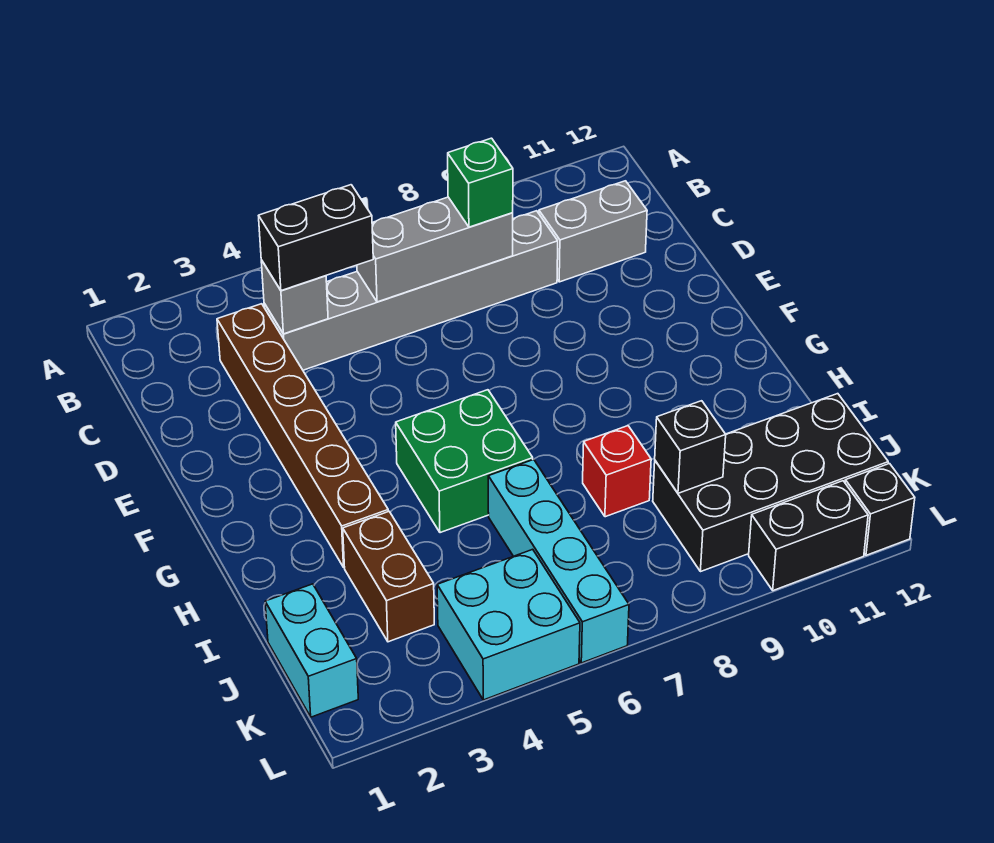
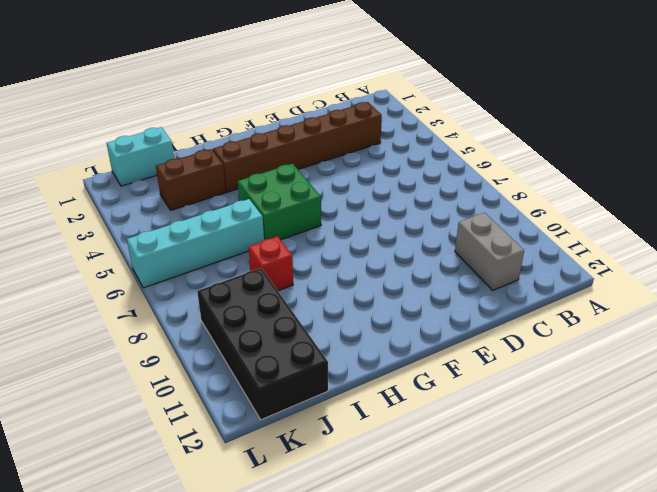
none -> grey 1x6 brick [264,211,558,370]
none -> cyan 2x2 brick [437,549,580,700]
none -> black 1x2 brick [749,481,868,591]

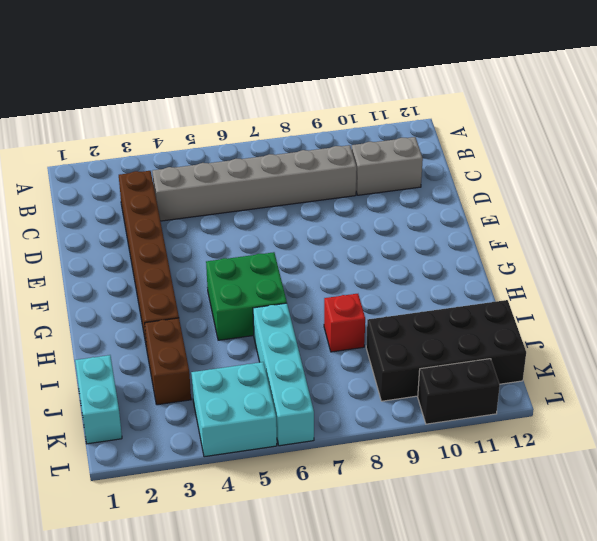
none -> black 1x1 brick [845,464,915,555]
none -> grey 1x1 brick [261,260,328,334]
none -> grey 1x3 brick [357,197,513,302]

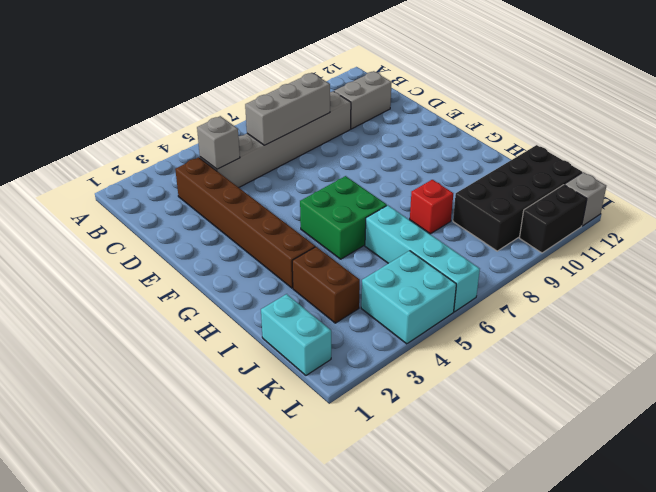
grey 1x1 brick [565,172,606,226] -> black 1x1 brick [845,464,915,555]
none -> black 1x1 brick [655,401,726,493]
none -> black 1x2 brick [259,185,373,291]
none -> green 1x1 brick [448,138,513,227]

